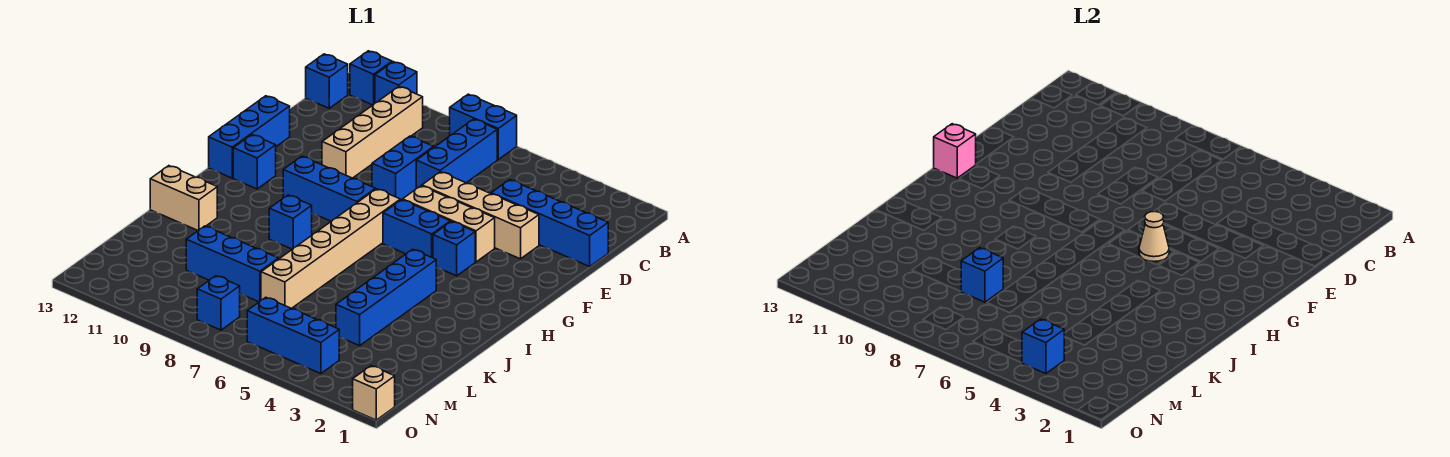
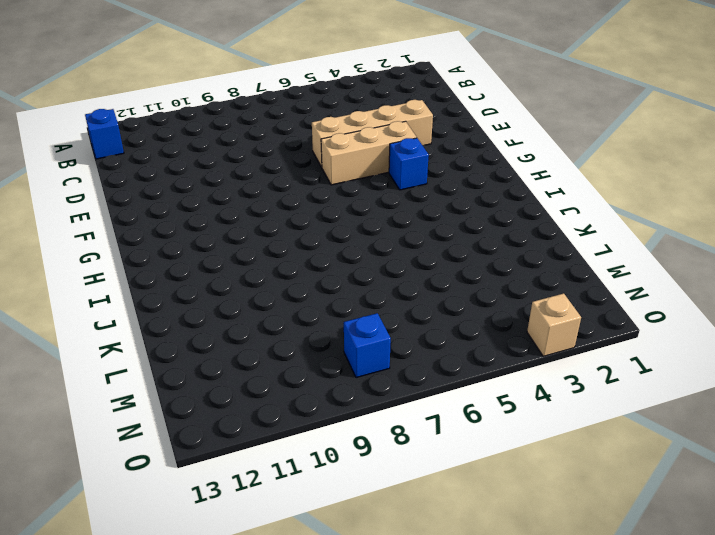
tan 1x1 brick [527,293,581,356] -> tan 1x1 brick moved to [353,366,395,420]
none -> blue 1x2 brick [450,94,517,159]
none -> blue 1x1 brick [375,62,417,103]
none -> blue 1x1 brick [350,51,392,105]

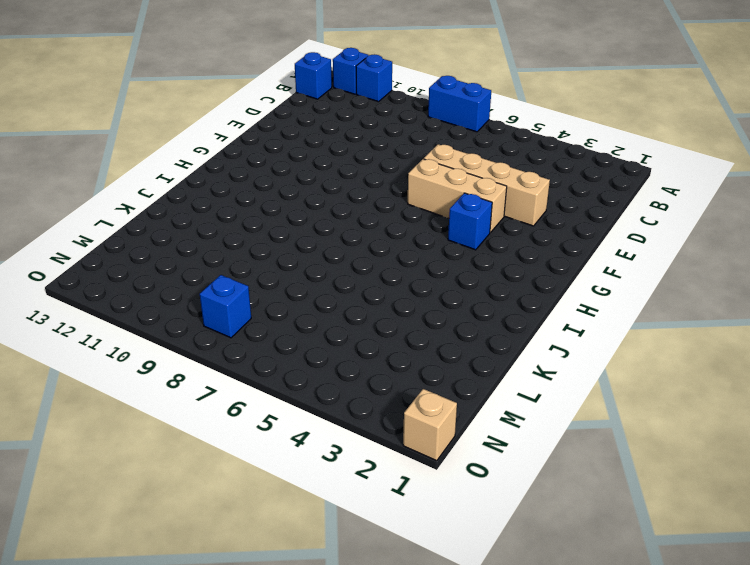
none -> blue 1x3 brick [416,119,497,188]
none -> tan 1x4 brick [322,87,423,178]
none -> blue 1x4 brick [491,180,608,266]

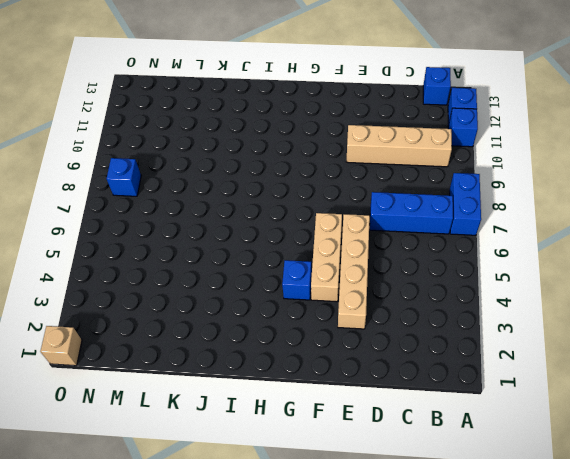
none -> blue 1x4 brick [491,180,608,266]
none -> blue 1x2 brick [372,136,434,200]
none -> blue 1x3 brick [209,96,290,178]

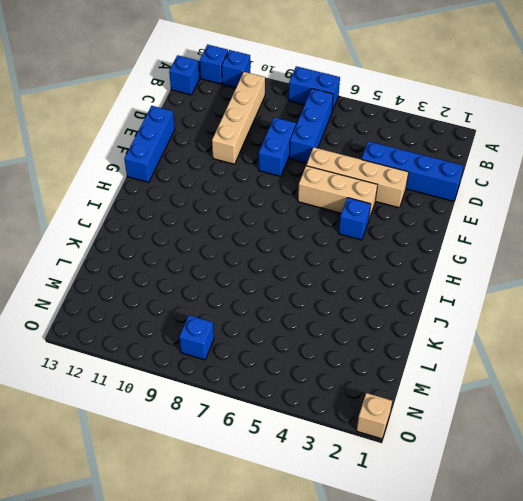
none -> blue 1x2 brick [383,200,450,258]
none -> tan 1x6 brick [261,189,400,308]
none -> blue 1x3 brick [283,156,375,221]

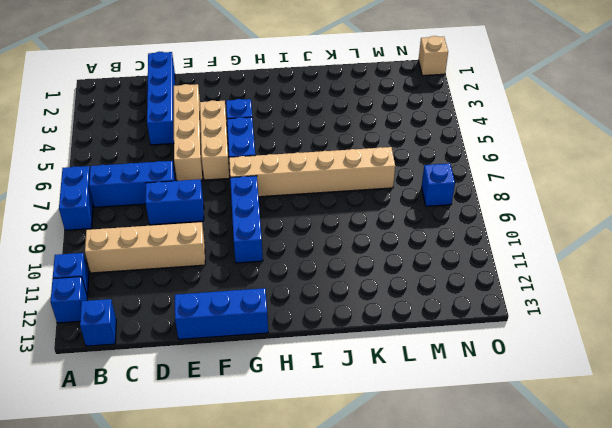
none -> blue 1x1 brick [233,135,276,189]
none -> blue 1x4 brick [336,249,436,346]
none -> blue 1x1 brick [269,195,312,249]

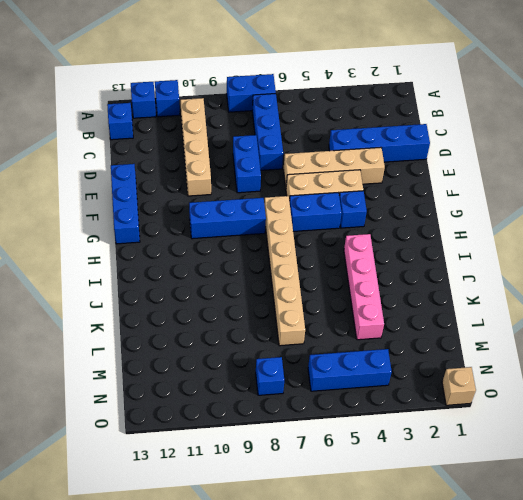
pink 1x4 brick [344,234,384,340] -> blue 1x4 brick [336,249,436,346]
none -> blue 1x1 brick [233,135,276,189]
none -> blue 1x1 brick [269,195,312,249]
none -> tan 1x2 brick [150,166,217,231]

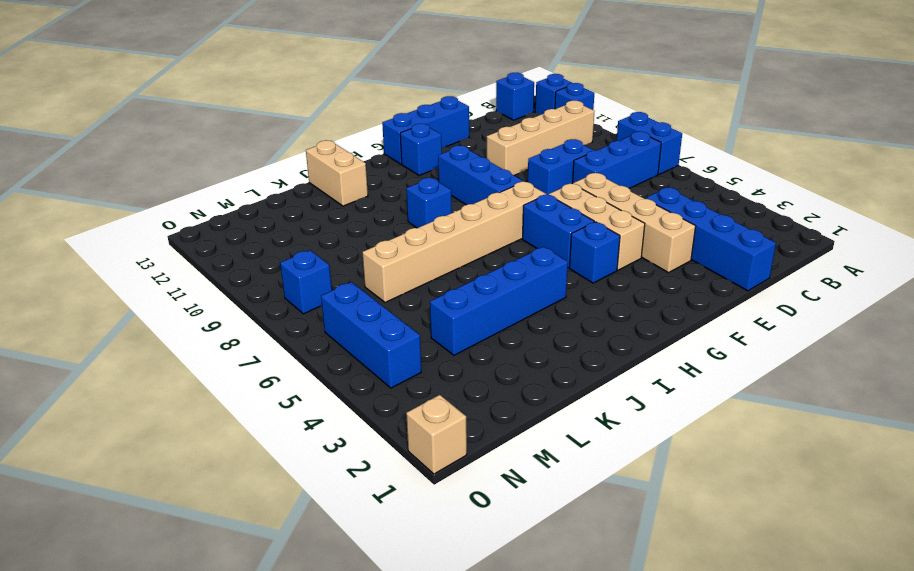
none -> blue 1x3 brick [186,226,278,302]
none -> tan 1x1 cone [1139,211,1169,262]
none -> pink 1x1 brick [934,124,976,178]

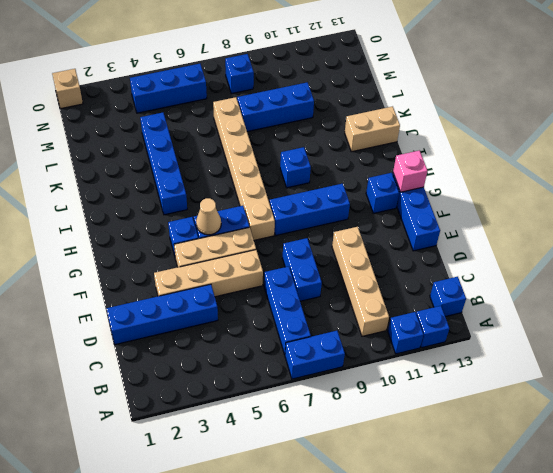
none -> blue 1x1 brick [961,248,1003,302]
none -> blue 1x1 brick [1022,319,1064,374]

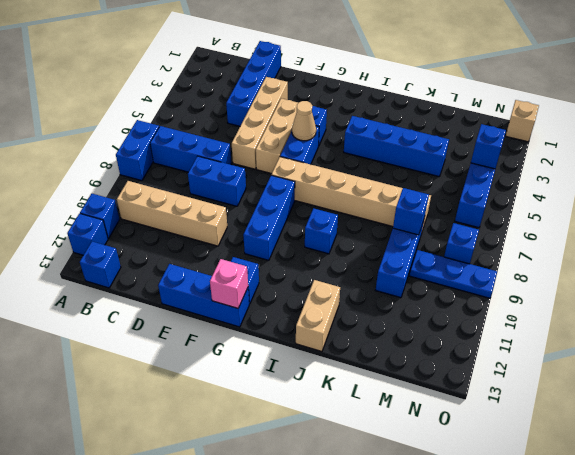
blue 1x3 plate [410,250,497,298] -> none

